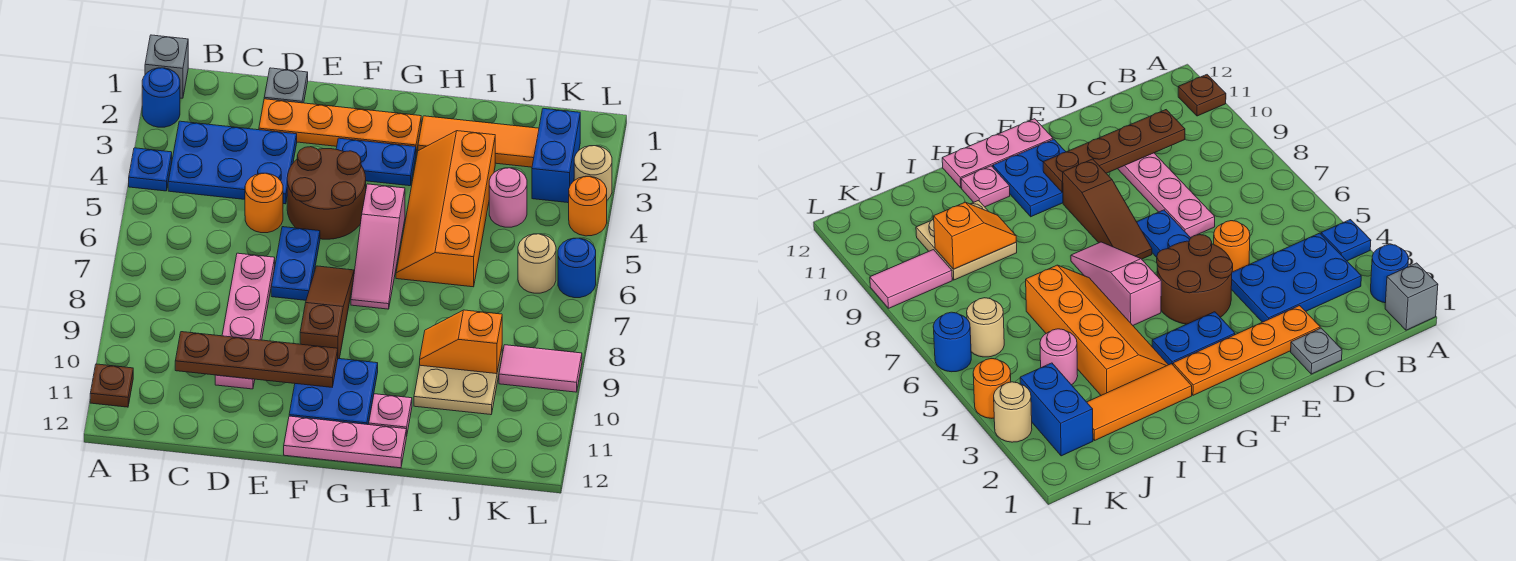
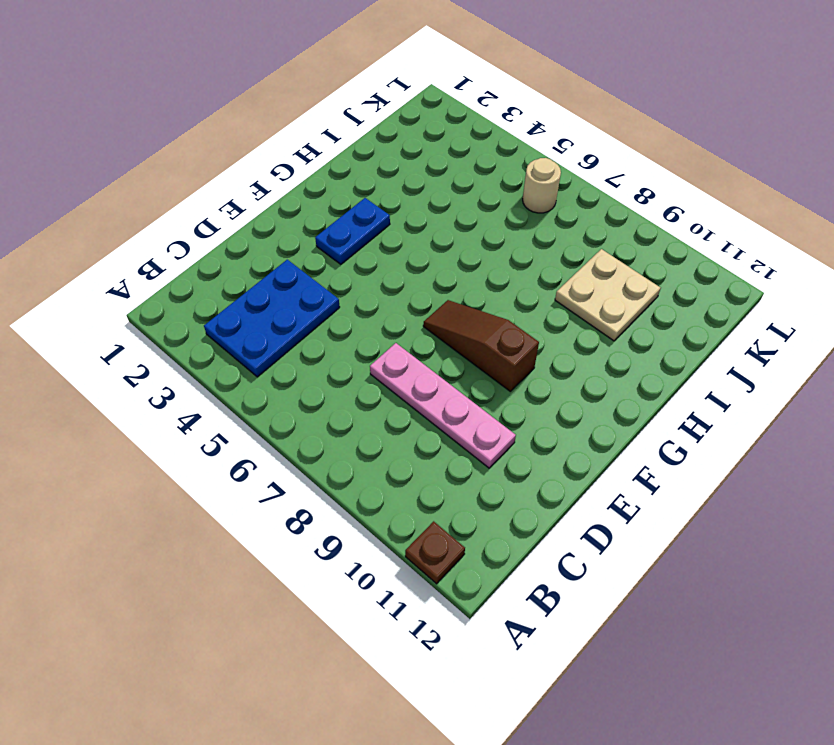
none -> grey 1x1 brick [145,35,188,98]
none -> blue 1x1 round brick [142,68,180,127]
none -> blue 1x1 plate [129,148,172,191]

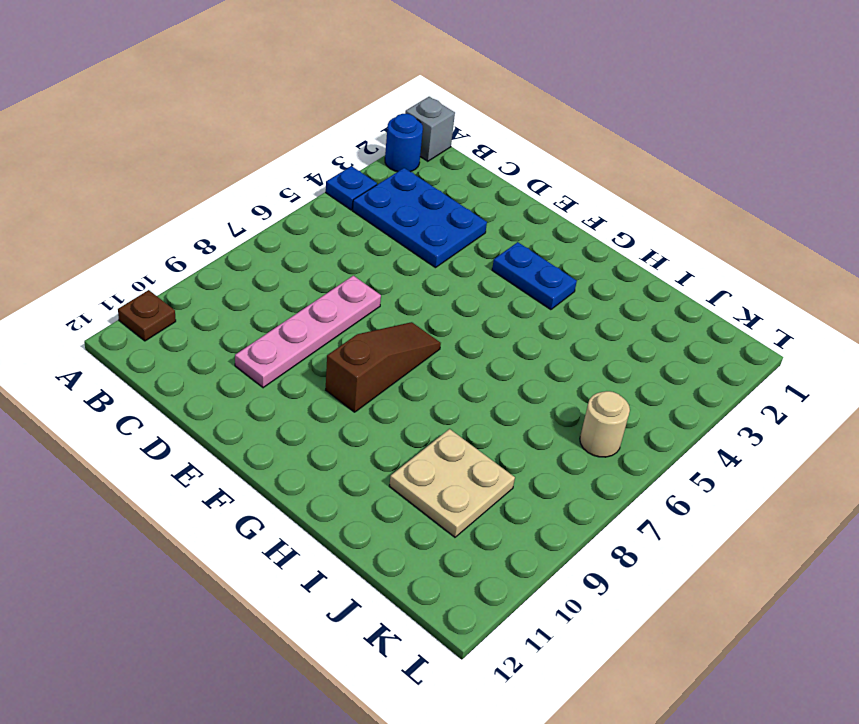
none -> grey 1x1 plate [264,68,308,103]
none -> orange 1x4 plate [259,99,421,153]
none -> orange 1x1 round brick [245,173,283,233]

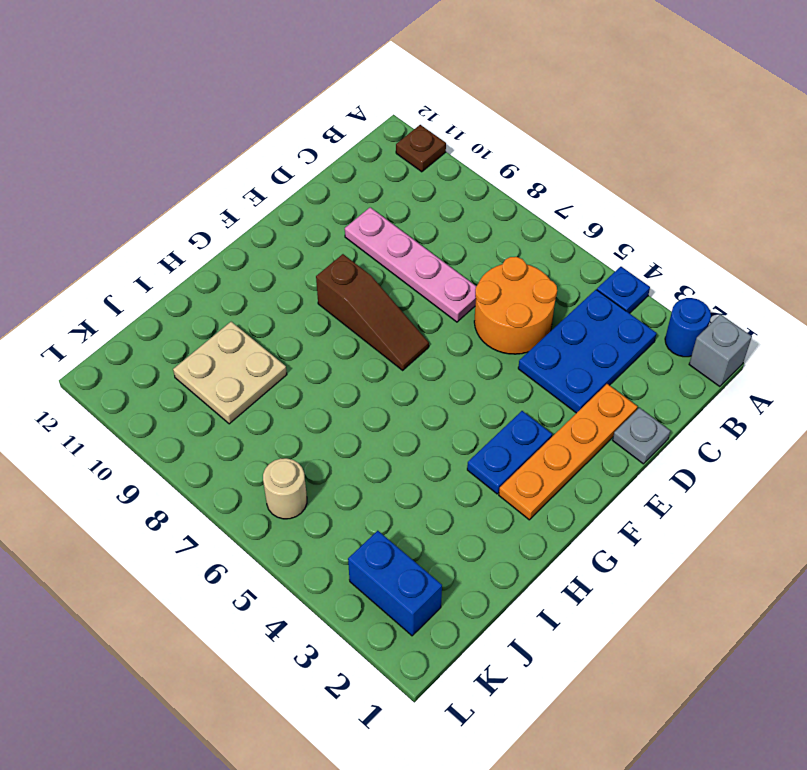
orange 2x2 round brick [474,257,557,354] -> orange 1x1 round brick [245,173,283,233]
none -> brown 2x2 round brick [287,147,366,239]
none -> blue 1x2 plate [271,227,320,300]
none -> blue 2x2 plate [289,359,378,425]

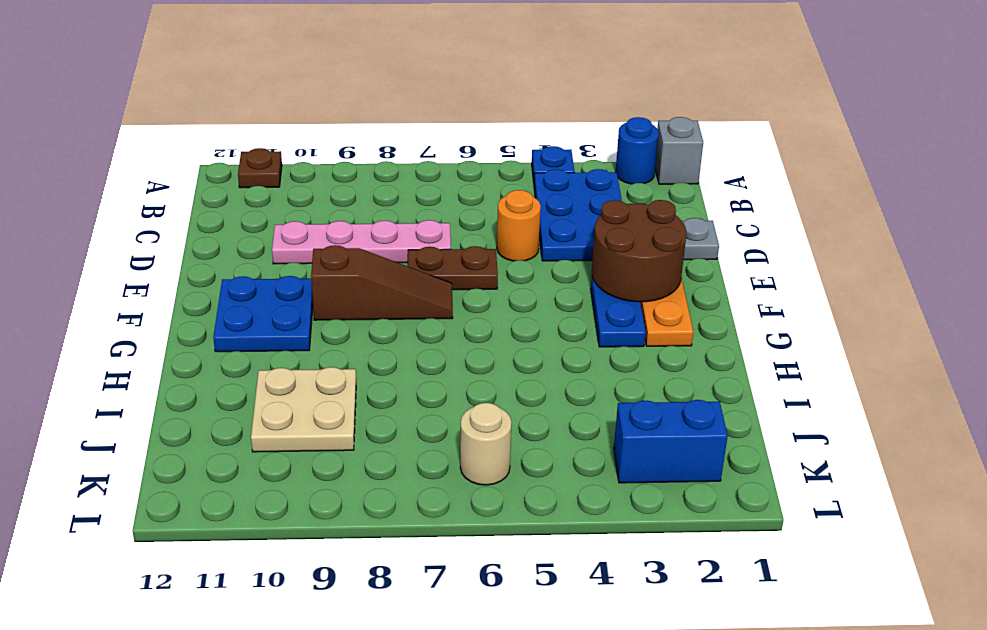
brown 2x2 round brick [592,200,686,302] -> brown 2x2 round brick moved to [287,147,366,239]
brown 1x2 plate [408,246,498,290] -> blue 1x2 plate [271,227,320,300]
none -> pink 1x3 plate [284,416,406,468]
none -> pink 1x3 slope [351,184,405,309]
none -> orange 1x3 tile [418,116,539,167]

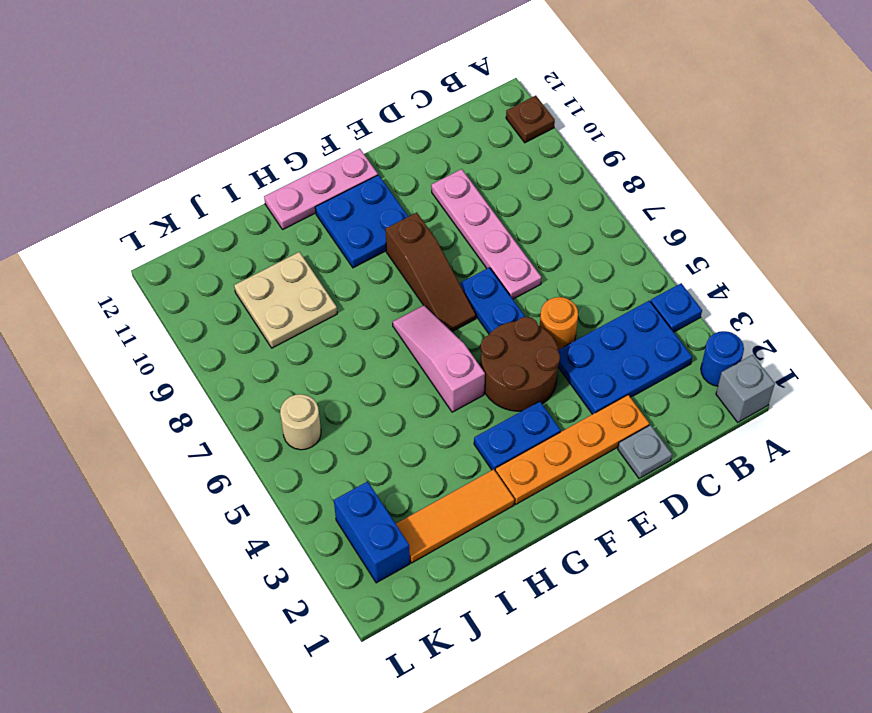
none -> orange 2x4 slope [396,131,495,287]
none -> pink 1x1 plate [369,394,412,437]
none -> pink 1x1 round brick [489,168,527,227]

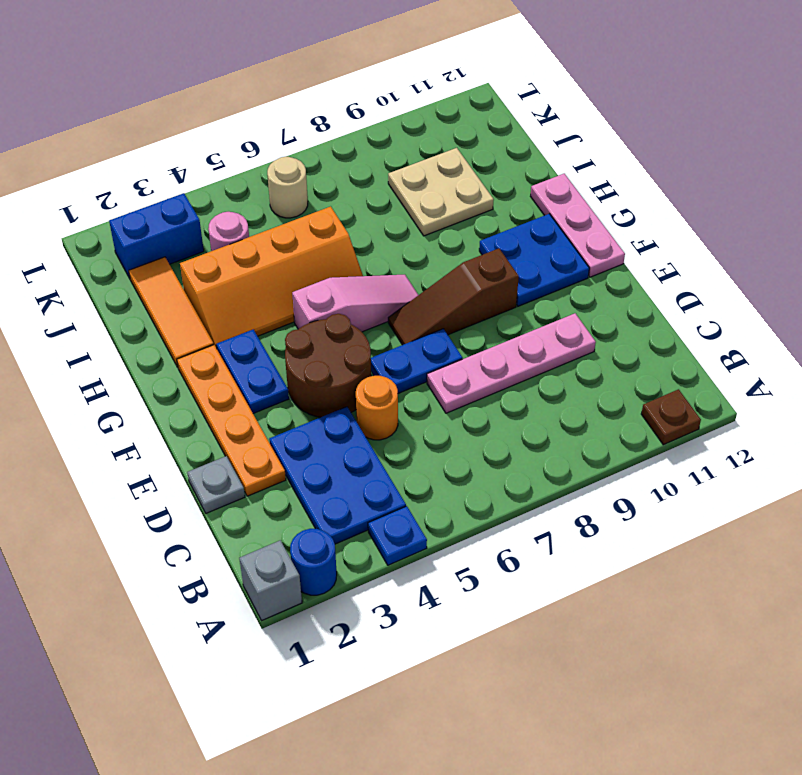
none -> pink 1x1 plate [369,394,412,437]
none -> pink 1x2 tile [499,345,582,392]
none -> tan 1x1 round brick [574,146,612,200]

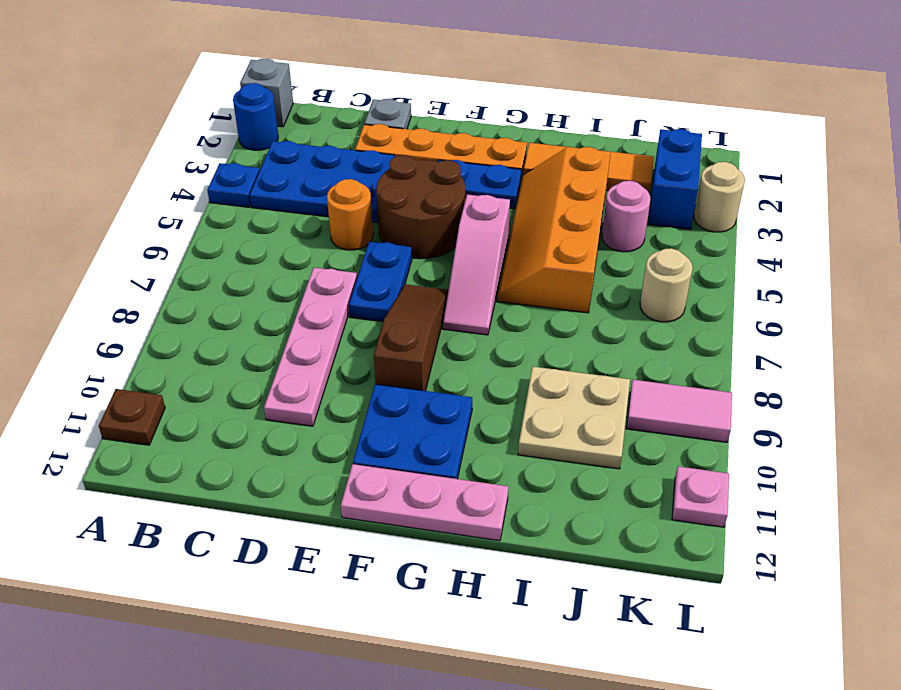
pink 1x1 plate [672,466,729,527] -> pink 1x1 plate moved to [369,394,412,437]
none -> orange 1x1 round brick [569,176,607,236]
none -> blue 1x1 round brick [558,238,596,298]
none -> brown 1x4 plate [175,332,338,387]

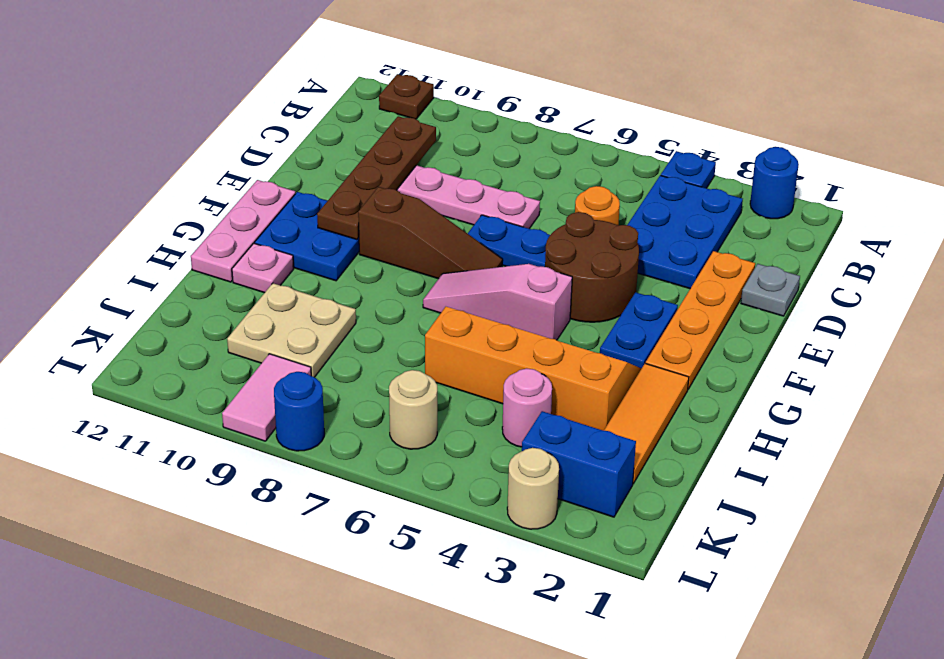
blue 1x1 round brick [274,372,324,451] -> blue 1x1 round brick moved to [558,238,596,298]
none -> grey 1x1 brick [145,35,188,98]
none -> orange 1x1 round brick [569,176,607,236]
none -> orange 1x2 slope [420,310,502,374]

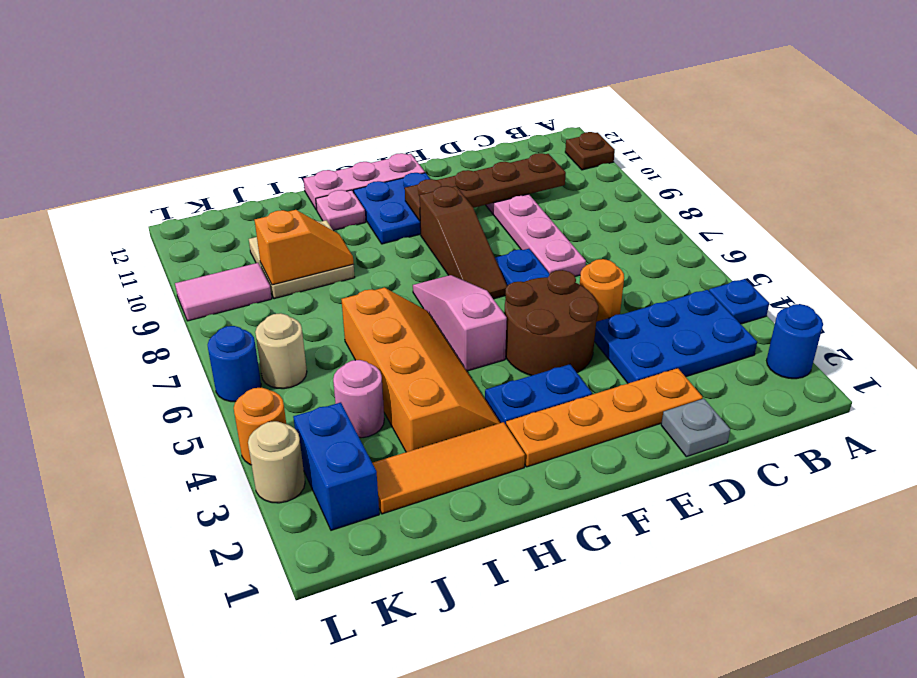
none -> grey 1x1 brick [145,35,188,98]

